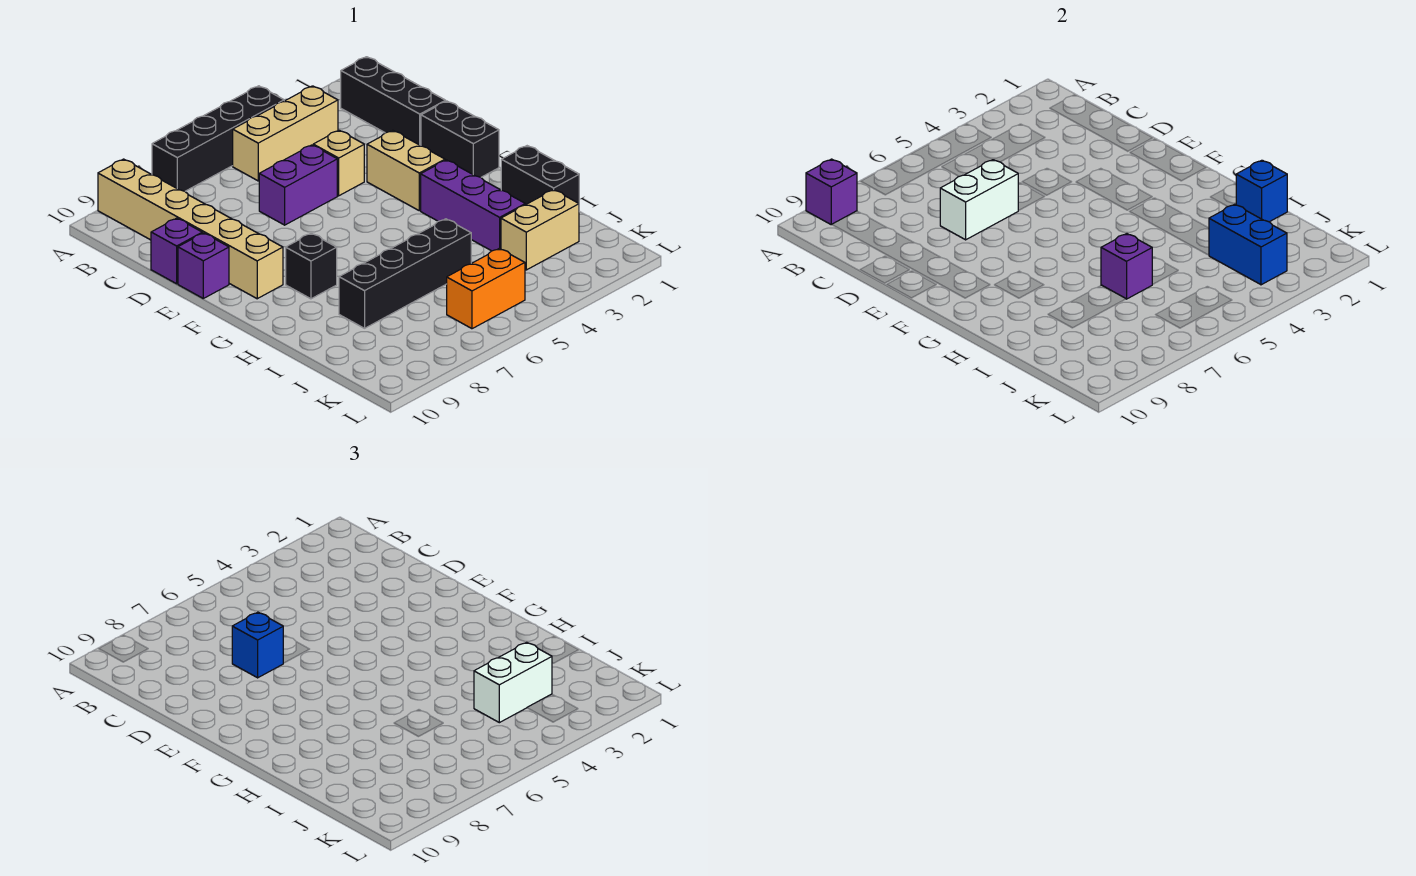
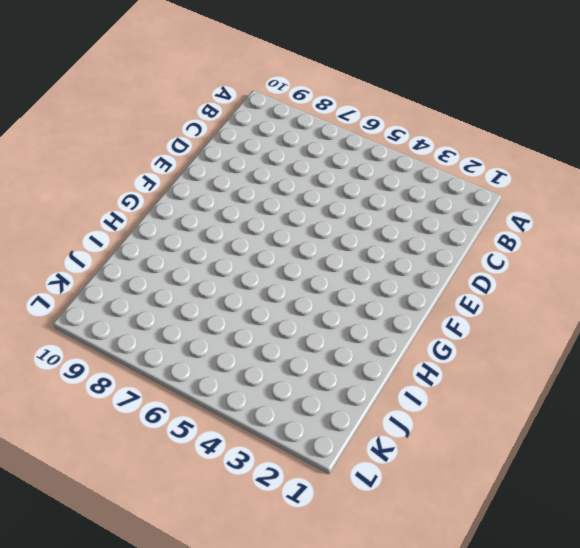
none -> black 1x4 brick [152,86,284,191]
none -> tan 1x6 brick [98,159,283,299]
none -> black 1x3 brick [341,57,446,146]

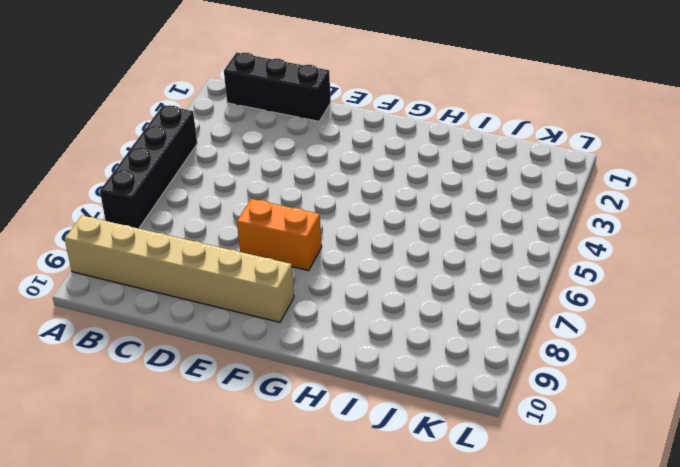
orange 1x2 brick [237,199,322,271] -> orange 1x2 brick turned to [447,248,525,329]
none -> tan 1x3 brick [233,86,338,181]
none -> tan 1x1 brick [313,130,364,196]
none -> purple 1x2 brick [259,145,337,225]

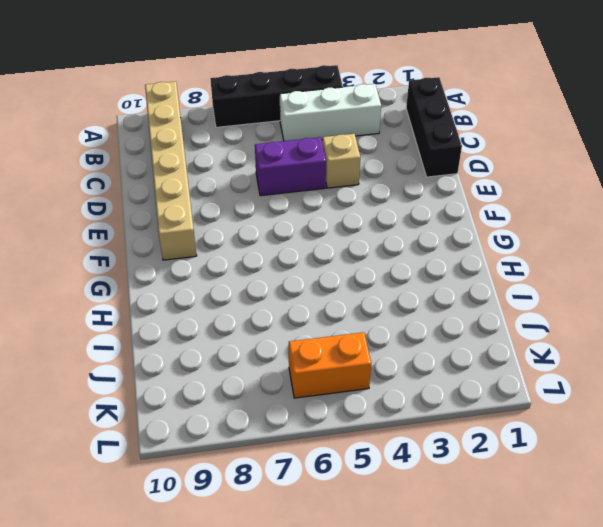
white 1x3 brick [279,84,381,141] -> tan 1x3 brick [233,86,338,181]
none -> purple 1x1 brick [151,218,202,284]
none -> black 1x2 brick [421,101,499,177]
none -> tan 1x2 brick [367,130,445,211]

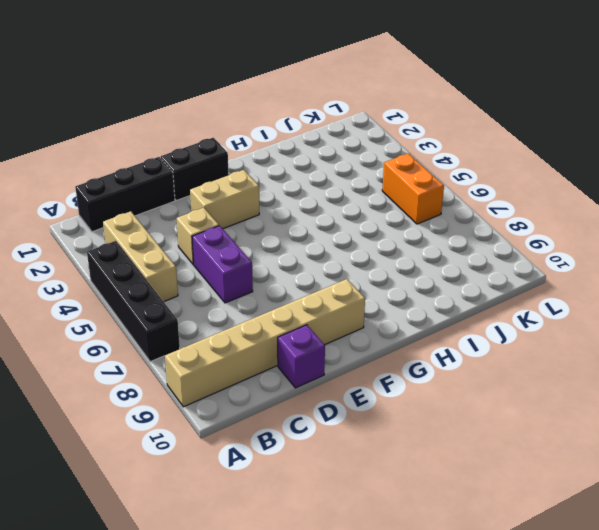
none -> purple 1x1 brick [178,233,229,298]
none -> purple 1x3 brick [421,160,525,251]
none -> black 1x1 brick [286,233,337,299]

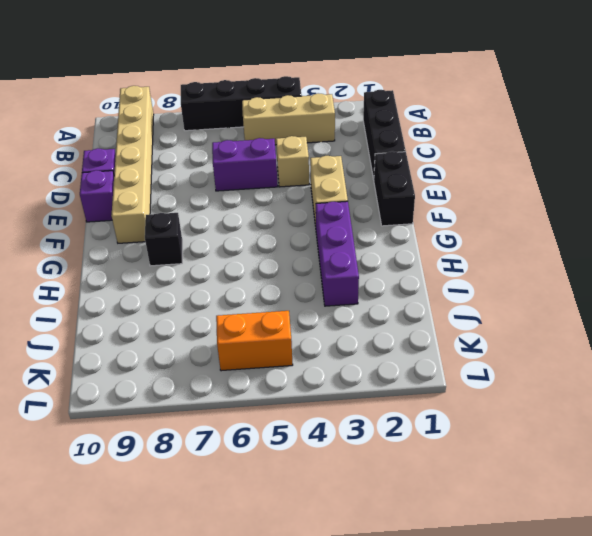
none -> black 1x2 brick [501,146,579,205]
none -> black 1x4 brick [339,219,471,328]
none -> tan 1x2 brick [501,190,579,270]

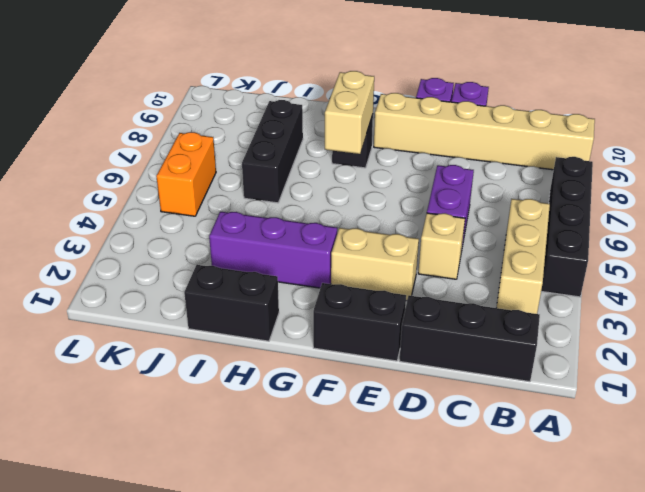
tan 1x2 brick [325,71,374,154] -> tan 1x2 brick moved to [501,190,579,270]
black 1x3 brick [242,100,303,203] -> black 1x4 brick [339,219,471,328]
none -> purple 1x1 brick [806,159,857,225]
none -> white 1x2 brick [940,160,1018,240]
none -> blue 1x1 brick [1236,160,1287,222]

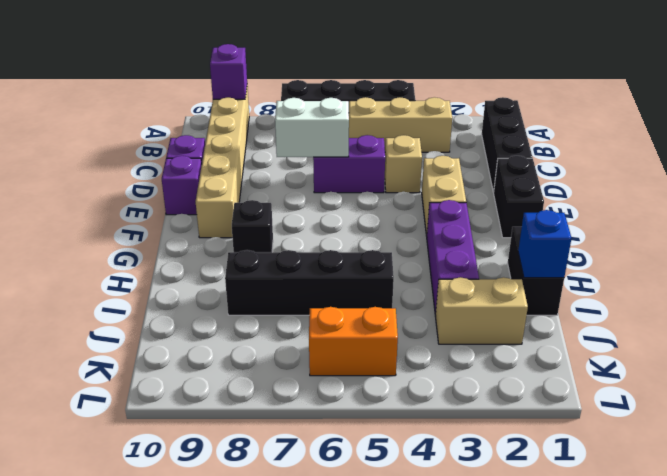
none -> purple 1x1 brick [1101,234,1153,299]
none -> blue 1x2 brick [1209,204,1287,285]
none -> blue 1x1 brick [232,612,283,678]

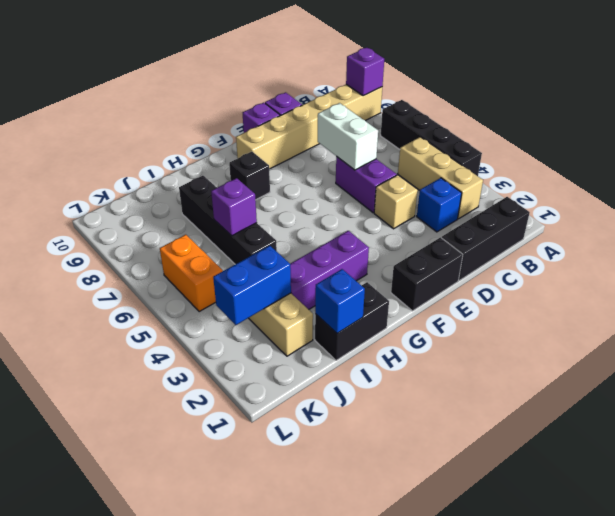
blue 1x1 brick [417,178,462,232] -> blue 1x1 brick moved to [232,612,283,678]
none -> tan 1x2 brick [367,130,445,211]
none -> white 1x2 brick [474,642,552,723]

